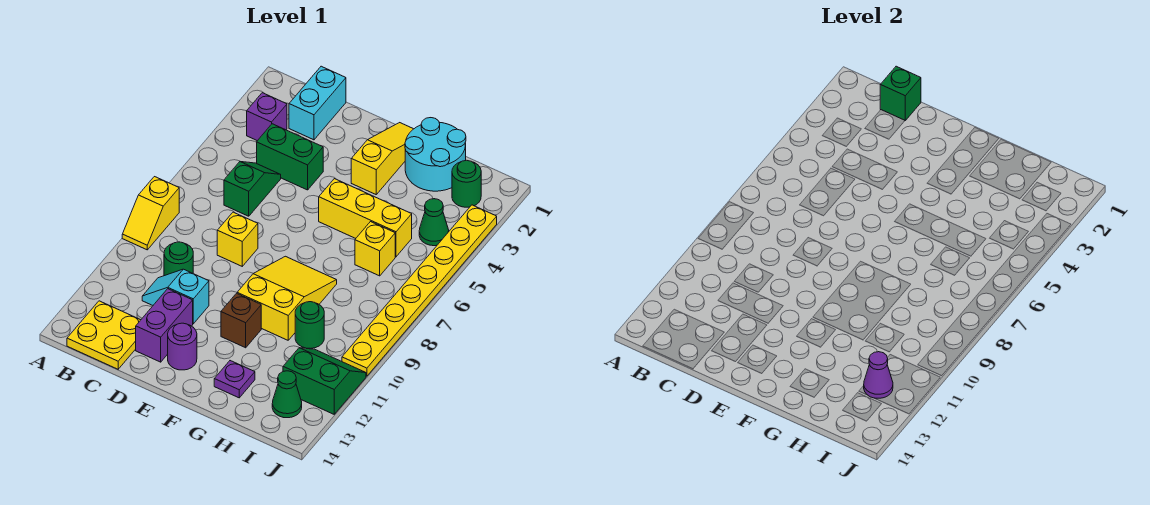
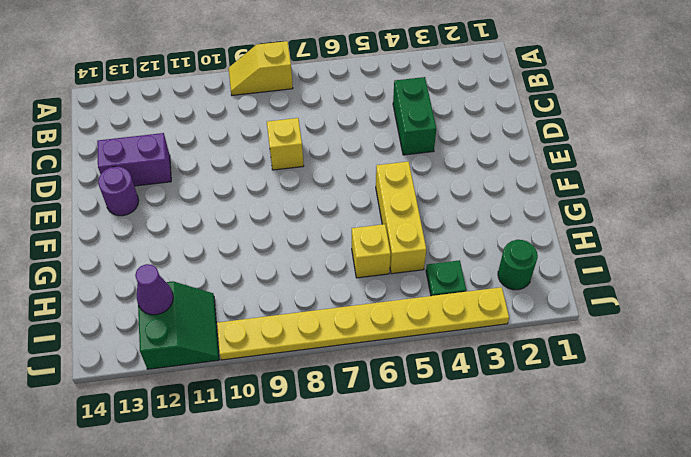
green 1x1 plate [426,260,466,296] -> green 1x1 cone [419,199,449,246]
none -> purple 1x1 brick [247,93,287,141]
none -> yellow 2x2 plate [67,301,140,369]
none -> cyan 1x2 brick [289,66,346,140]

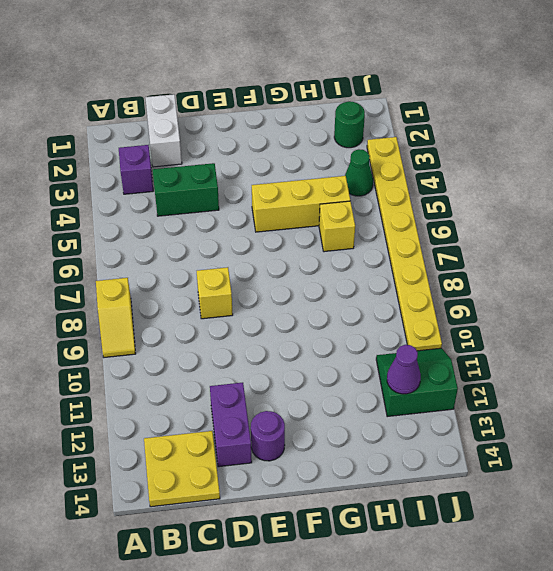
white 1x2 brick [145,94,182,167] -> cyan 1x2 brick [289,66,346,140]
none -> green 1x2 slope [224,162,281,216]
none -> green 1x1 round brick [164,242,193,276]
none -> cyan 1x2 slope [142,269,209,324]

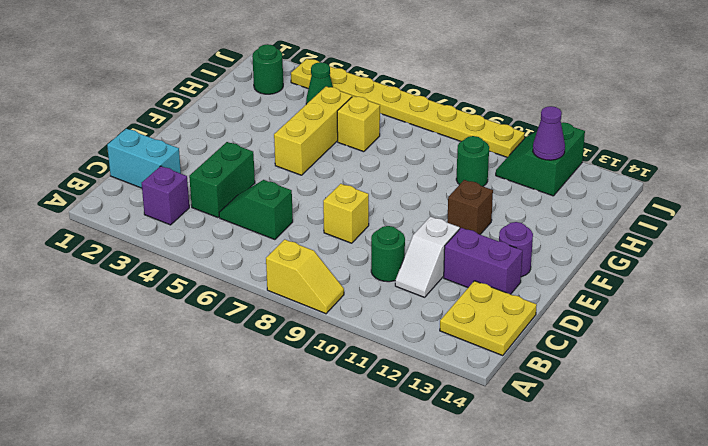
white 1x2 slope [395,216,460,297] -> cyan 1x2 slope [142,269,209,324]
none -> yellow 1x3 slope [351,123,413,194]
none -> yellow 2x3 slope [237,256,337,340]
none -> cyan 2x2 round brick [405,118,466,191]

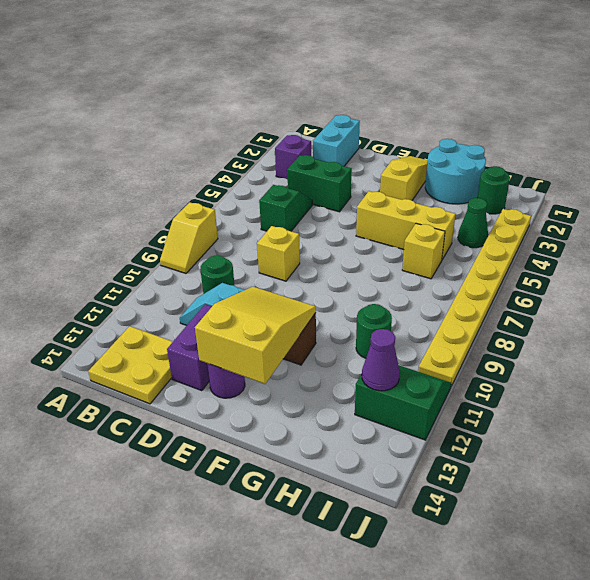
yellow 2x3 slope [195,287,316,384] -> yellow 2x3 slope moved to [237,256,337,340]
none -> purple 1x1 plate [214,361,255,398]
none -> green 1x1 cone [272,371,302,418]
none -> green 1x1 brick [880,66,921,120]

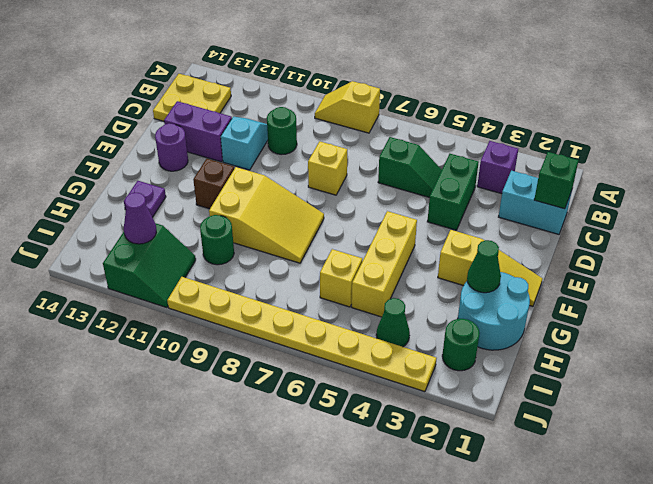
green 1x1 cone [467,240,501,293] -> green 1x1 cone moved to [272,371,302,418]

